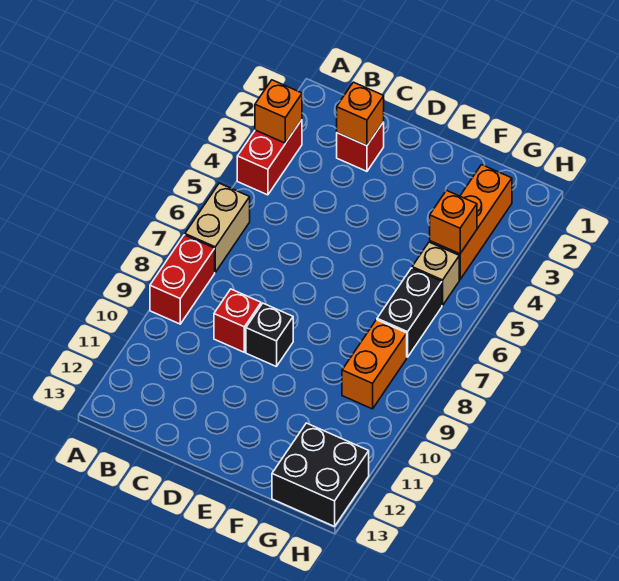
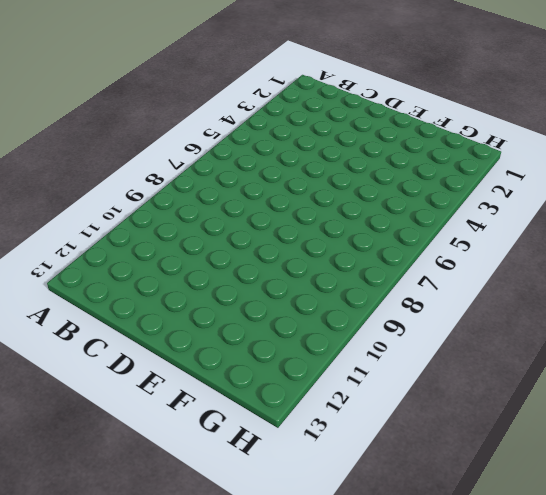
none -> red 1x2 brick [237,120,302,195]
none -> tan 1x2 brick [185,183,250,272]
none -> red 1x2 brick [150,235,215,324]

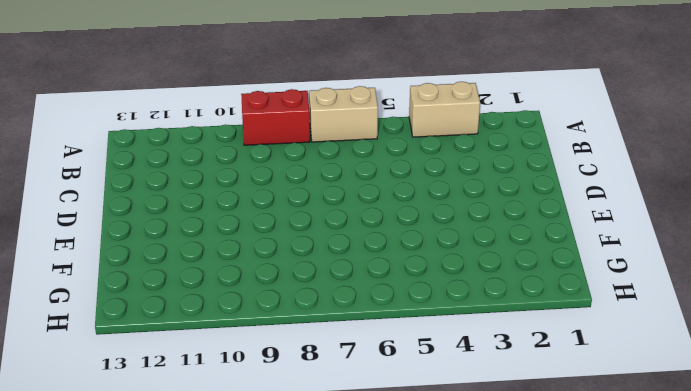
tan 1x2 brick [409,82,480,137] -> red 1x2 brick [237,120,302,195]
none -> red 1x1 brick [337,122,384,171]
none -> red 1x1 brick [214,289,261,352]
none -> black 1x1 brick [246,303,293,367]

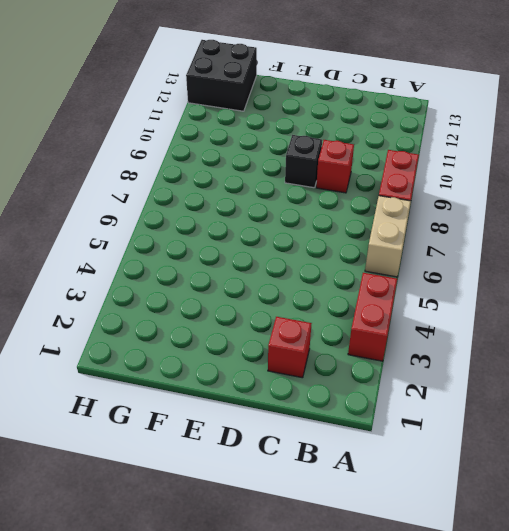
none -> orange 1x3 brick [430,165,512,280]
none -> tan 1x1 brick [412,242,459,305]
none -> black 1x2 brick [377,268,442,357]

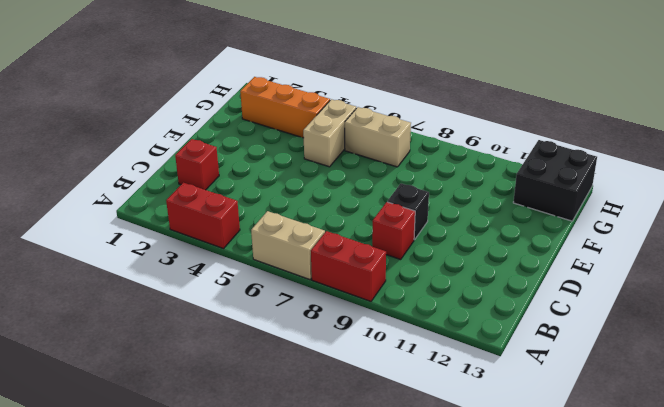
tan 1x2 brick [303,99,356,167] -> tan 1x1 brick [412,242,459,305]
tan 1x2 brick [345,107,411,167] -> black 1x2 brick [377,268,442,357]
none -> orange 1x2 brick [342,320,407,409]
none -> orange 1x1 brick [255,80,302,143]
none -> orange 1x1 brick [337,82,384,146]

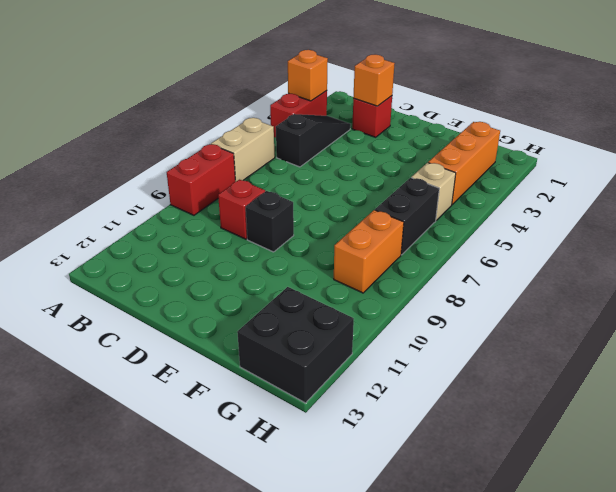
black 1x3 slope [276,114,351,167] -> none
none -> orange 1x1 brick [430,191,477,254]

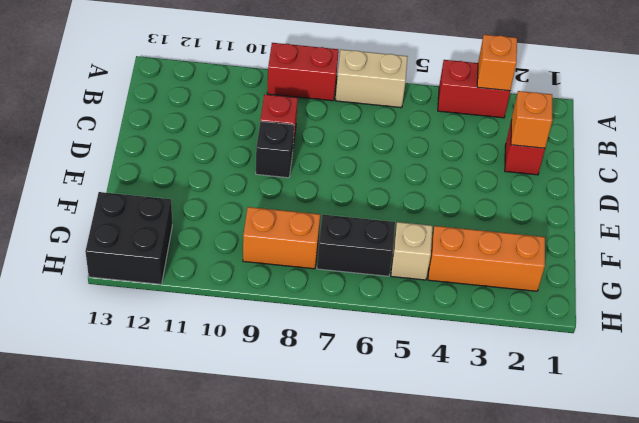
none -> orange 1x1 brick [430,191,477,254]

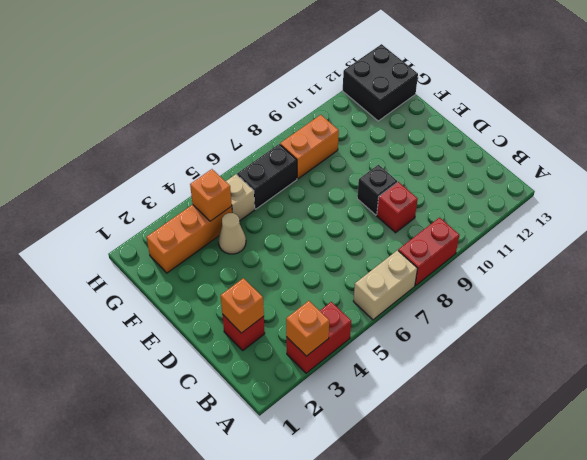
tan 1x1 cone [218,213,246,254] -> none

